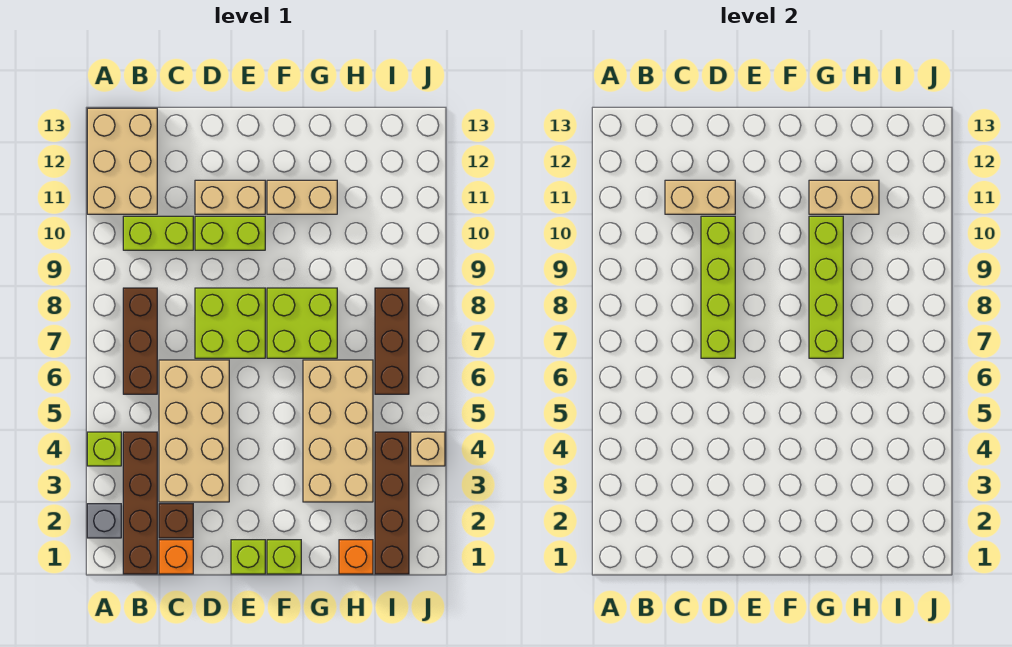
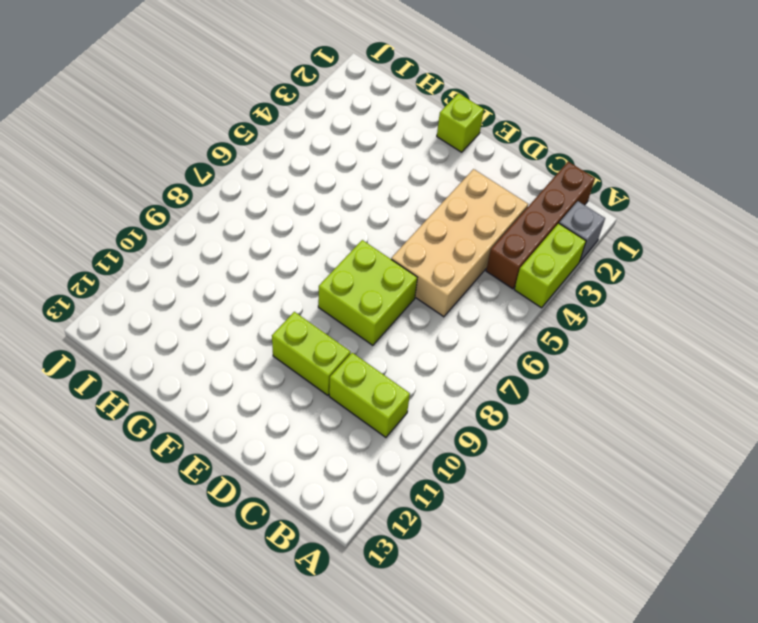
lime 1x2 brick [514,223,586,308] -> lime 1x1 brick [87,432,121,466]
none -> tan 2x3 brick [87,108,157,214]
none -> brown 1x3 brick [123,288,157,394]
none -> orange 1x1 brick [159,540,193,574]

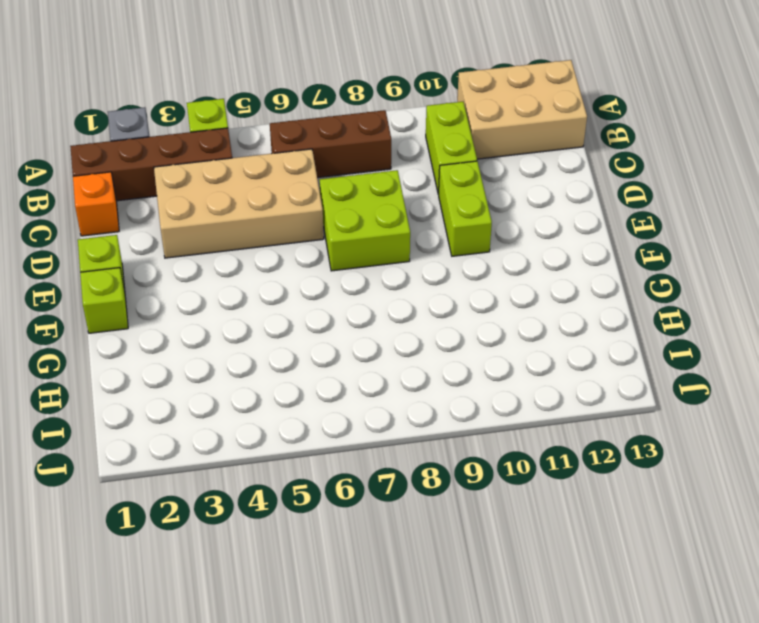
none -> brown 1x1 brick [159,504,193,538]
none -> tan 1x2 brick [195,180,265,214]
none -> lime 2x2 brick [267,288,337,358]

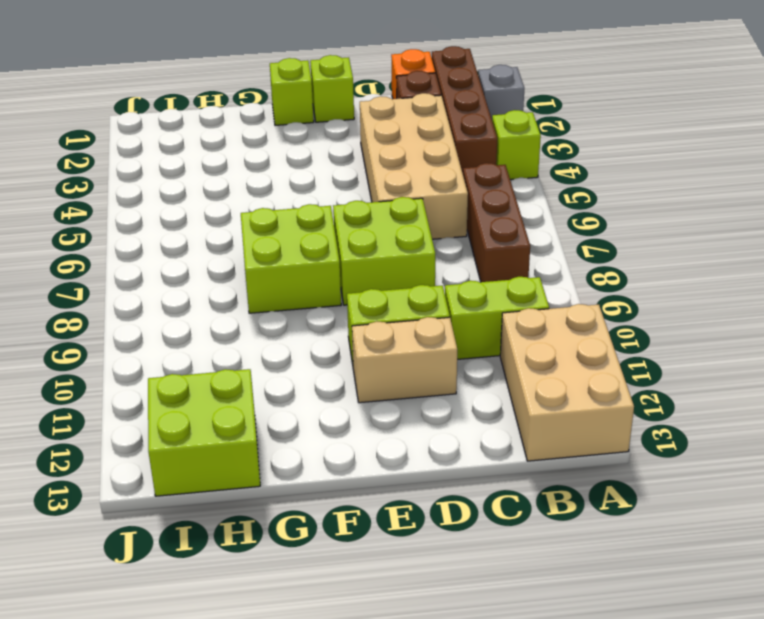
lime 2x2 brick [148,369,260,496] -> none
none -> tan 1x2 brick [267,180,337,214]
none -> tan 2x4 brick [303,360,373,502]
none -> orange 1x1 brick [339,540,373,574]

